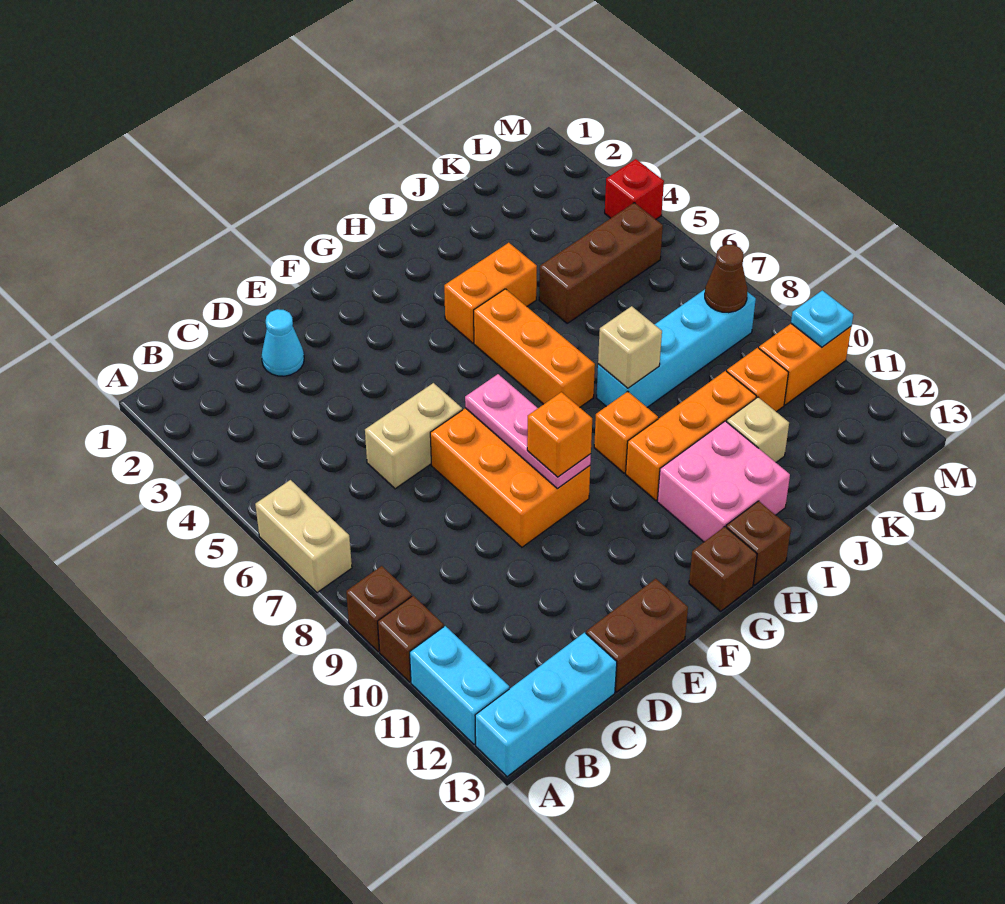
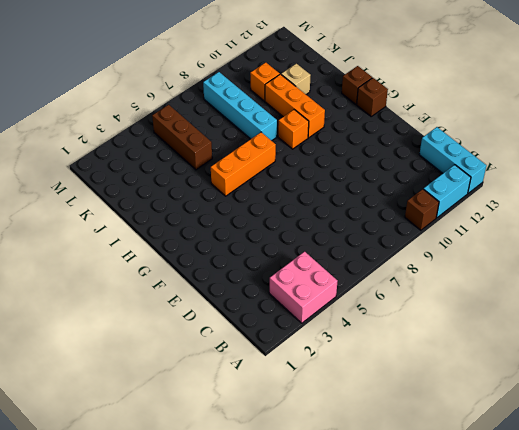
pink 2x2 brick [269,252,338,323] -> pink 2x2 brick moved to [657,421,790,542]
none -> tan 1x2 brick [255,480,352,593]
none -> brown 1x1 brick [346,566,412,652]
none -> cyan 1x1 cone [262,309,304,376]

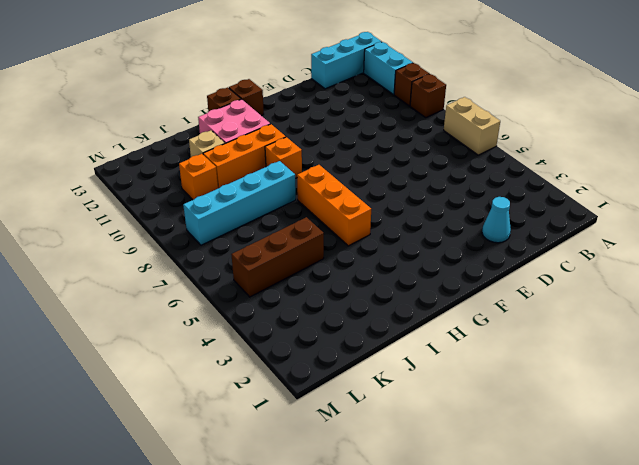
none -> tan 1x2 brick [365,383,462,489]
none -> brown 1x2 brick [586,579,688,692]
none -> orange 2x3 brick [430,408,590,547]

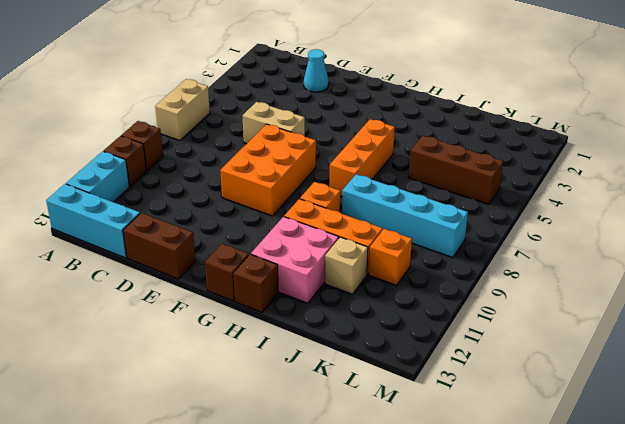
none -> orange 1x2 brick [444,243,537,343]
none -> orange 1x2 brick [759,324,851,405]
none -> red 1x1 brick [605,159,664,219]

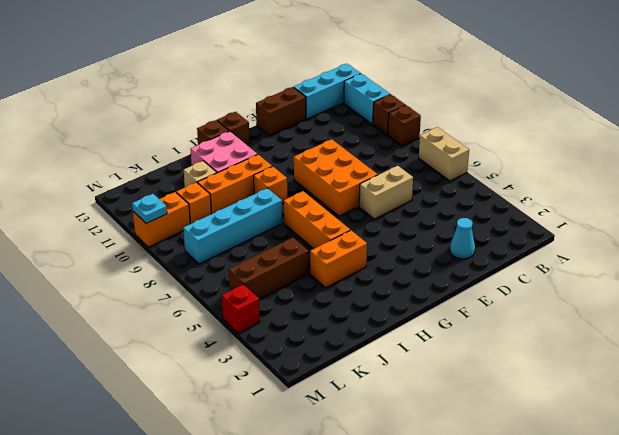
none -> pink 1x3 plate [465,374,591,489]
none -> tan 1x1 brick [598,306,662,388]
none -> brown 1x1 cone [705,245,747,313]

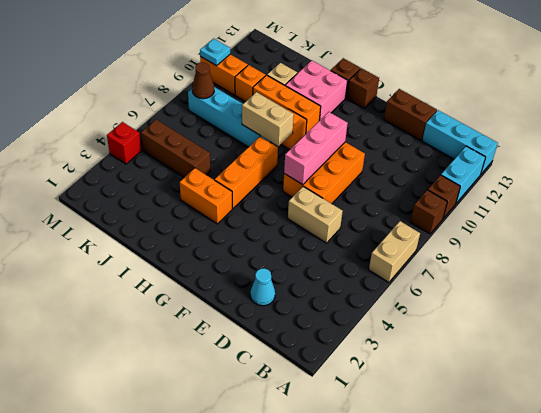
pink 1x3 brick [284,112,348,185] -> pink 1x3 plate [465,374,591,489]
tan 1x2 brick [242,92,294,146] -> tan 1x1 brick [598,306,662,388]
none -> orange 1x1 brick [527,392,592,477]

